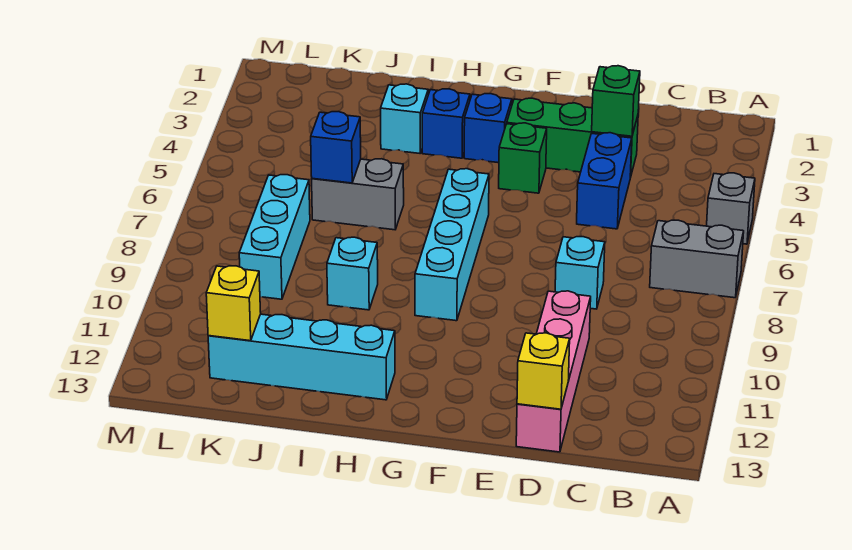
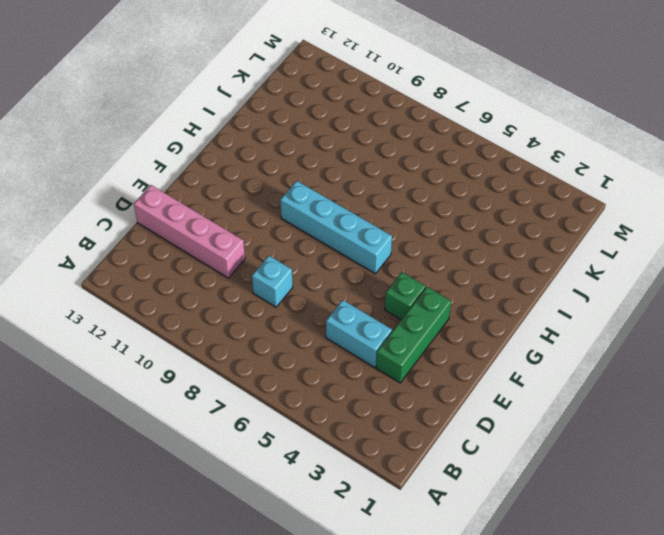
cyan 1x2 brick [326,300,392,368] -> blue 1x2 brick [577,133,632,229]
none -> grey 1x1 brick [707,173,755,244]
none -> grey 1x2 brick [650,220,744,298]
none -> blue 1x1 brick [464,93,512,163]

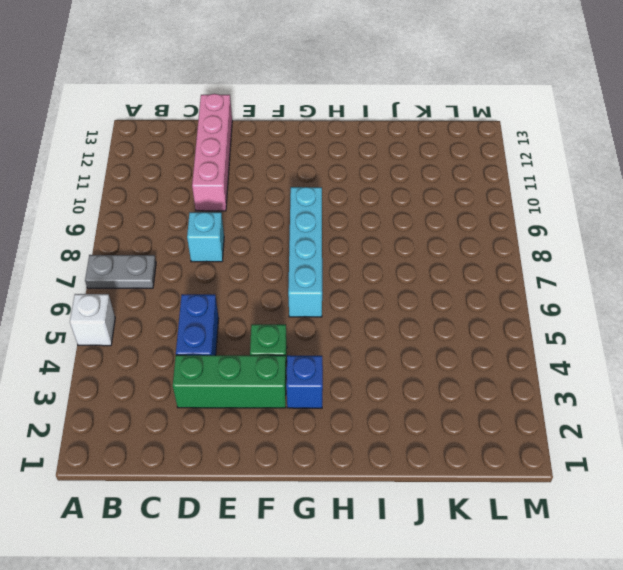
white 1x1 brick [70,294,115,346] -> grey 1x1 brick [707,173,755,244]
grey 1x2 plate [85,255,156,288] -> grey 1x2 brick [650,220,744,298]
none -> blue 1x1 brick [422,89,470,158]
none -> cyan 1x4 brick [208,314,395,400]
none -> cyan 1x1 brick [381,84,428,153]

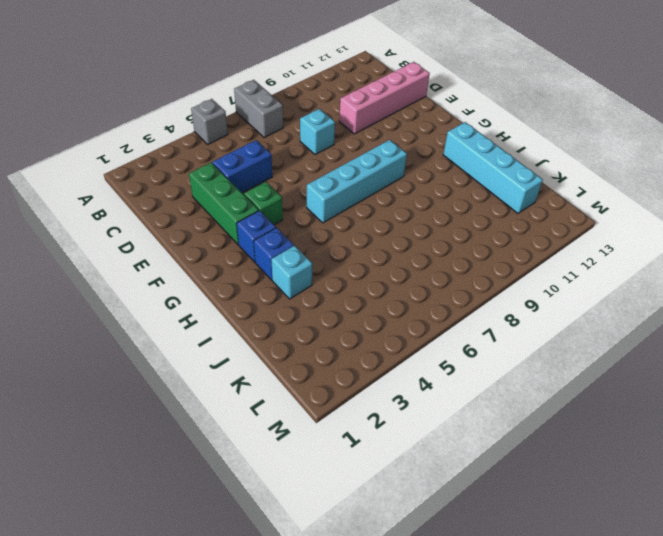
none -> grey 1x2 brick [312,159,404,230]
none -> cyan 1x1 brick [327,237,378,310]
none -> cyan 1x3 brick [239,175,310,299]

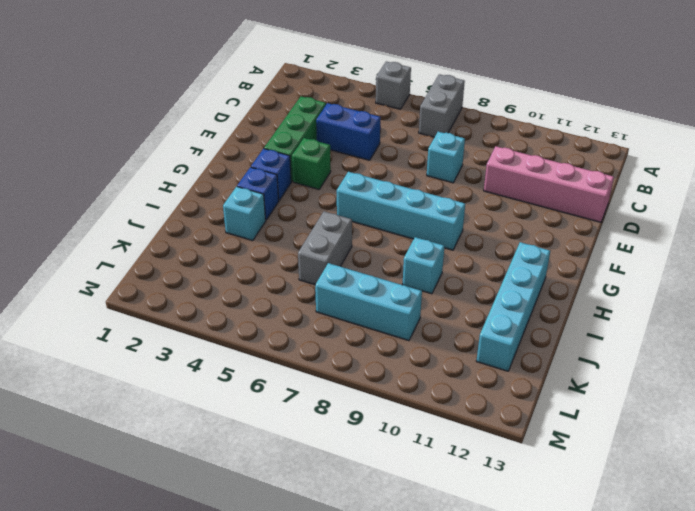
none -> green 1x1 brick [592,66,640,136]
none -> yellow 1x1 brick [517,333,570,409]
none -> blue 1x1 brick [311,112,361,183]

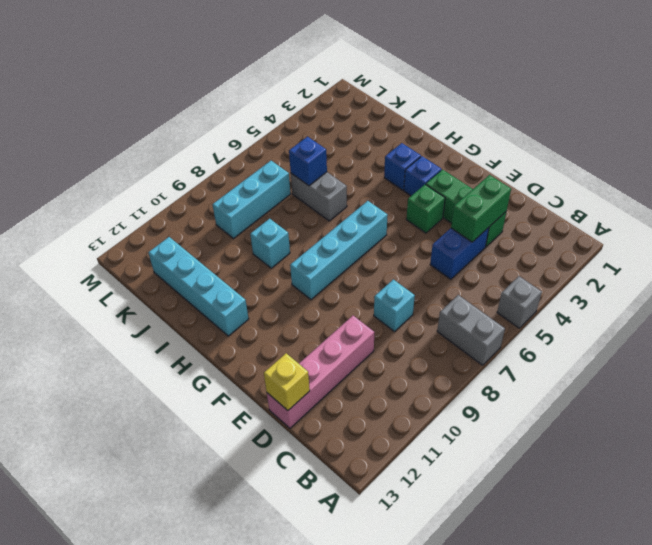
green 1x2 brick [451,175,511,242] -> green 1x1 brick [592,66,640,136]
none -> cyan 1x1 brick [381,84,428,153]
none -> yellow 1x1 brick [206,266,261,341]

